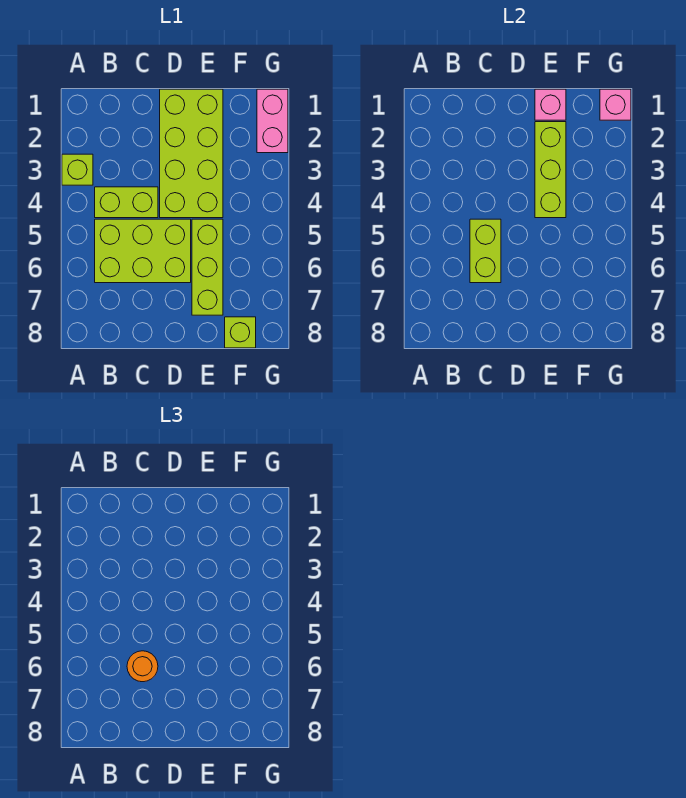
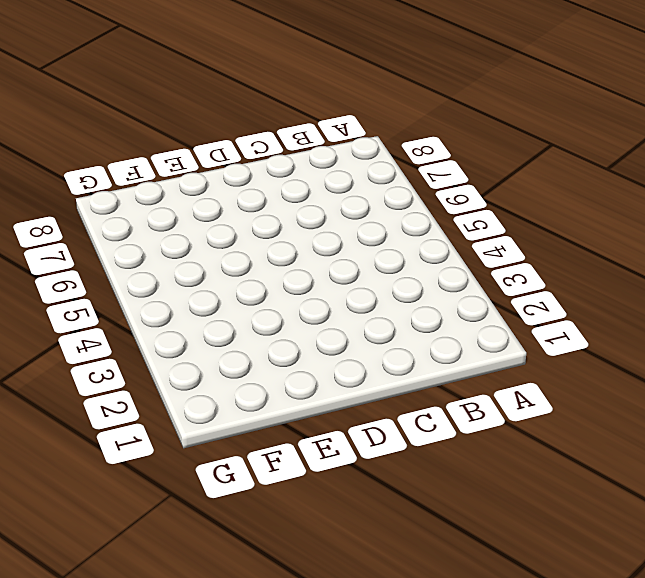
none -> lime 1x1 brick [62,154,93,185]
none -> lime 1x2 brick [95,187,158,218]
none -> lime 2x3 brick [95,219,191,283]

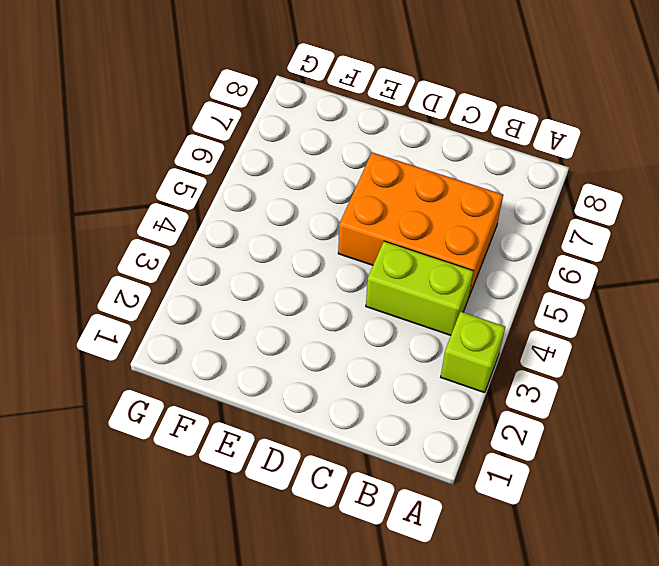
orange 2x3 brick [338,152,503,296] -> lime 2x3 brick [95,219,191,283]
none -> lime 2x4 brick [160,89,223,218]
none -> lime 1x3 brick [192,219,223,315]
none -> lime 1x1 brick [225,317,256,348]

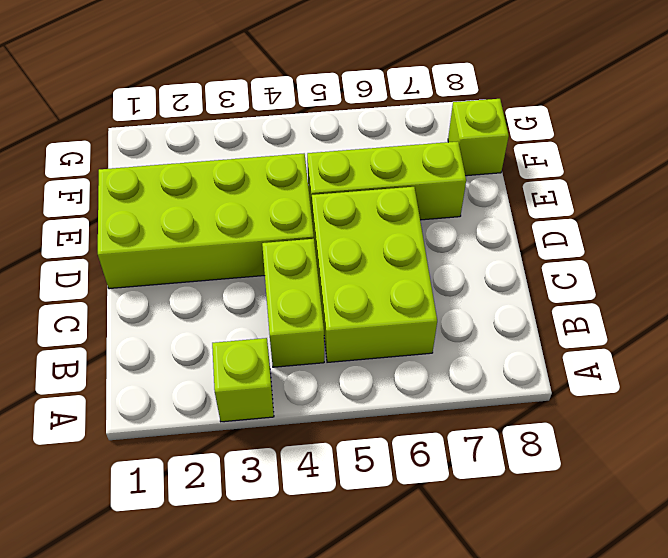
none -> pink 1x2 brick [257,89,288,153]
none -> lime 1x2 brick [470,219,501,283]
none -> pink 1x1 brick [535,89,566,120]

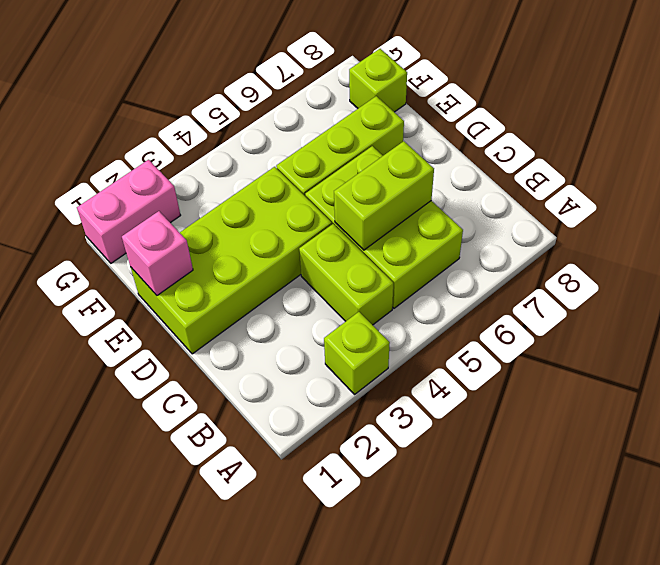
none -> lime 1x3 brick [535,122,566,218]
none -> pink 1x1 brick [600,89,631,120]
none -> orange 1x1 round brick [127,651,158,682]

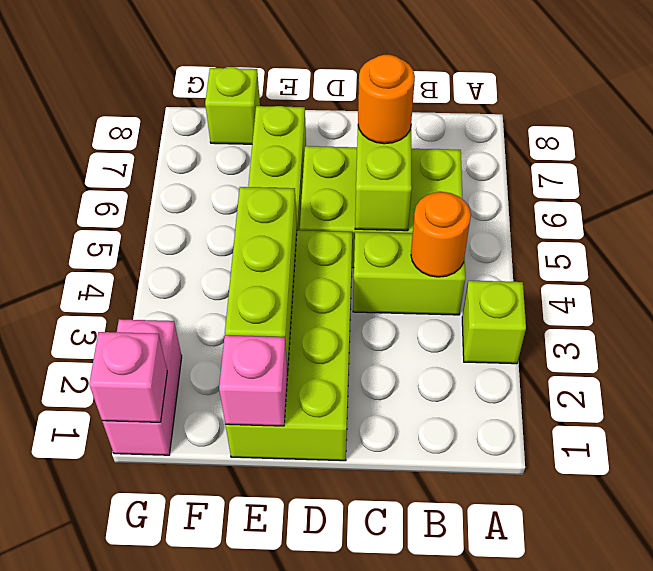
orange 1x1 round brick [411,192,471,277] -> none

